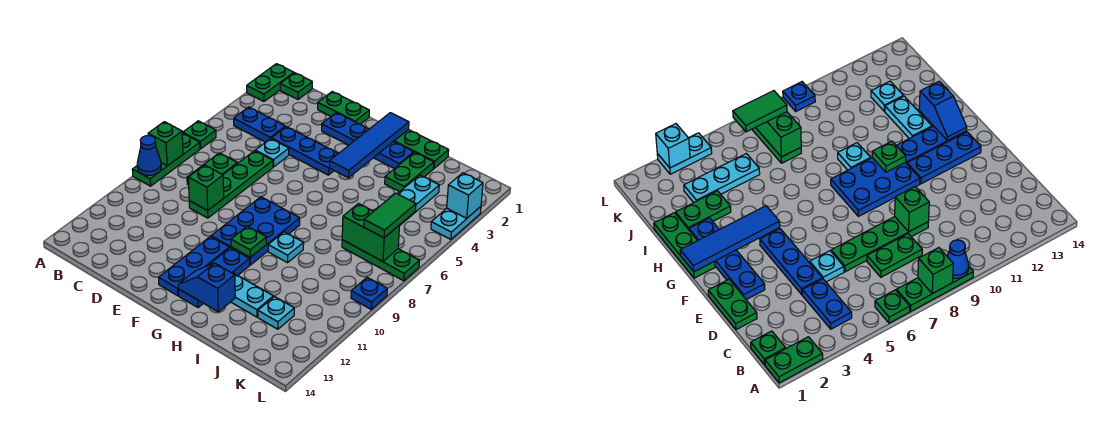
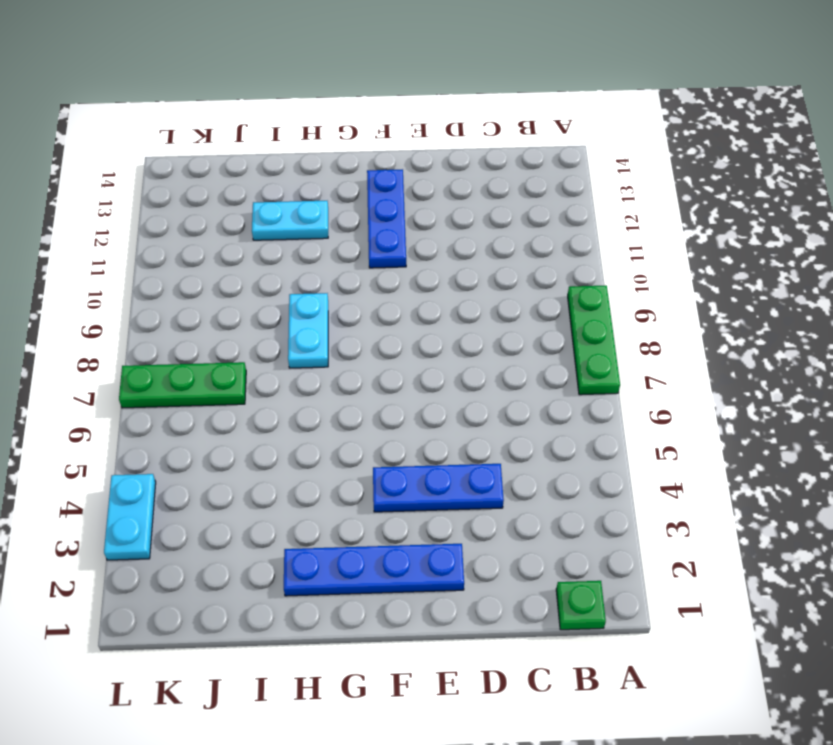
cyan 1x2 plate [288,293,328,368] -> cyan 1x1 plate [268,232,304,263]
none -> green 1x2 plate [247,64,294,101]
none -> green 1x1 plate [183,121,216,149]
none -> blue 1x2 plate [234,107,285,142]
none -> green 1x2 plate [187,153,238,185]

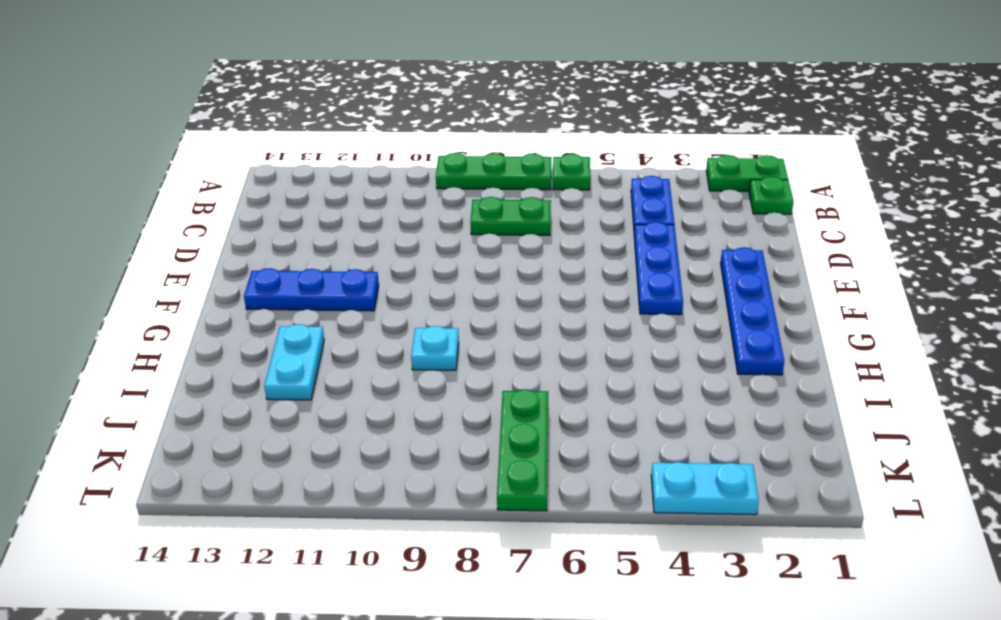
none -> green 1x2 plate [318,92,369,124]
none -> cyan 1x1 plate [255,138,289,167]
none -> green 1x4 plate [189,151,273,218]
none -> blue 2x3 plate [211,197,300,265]

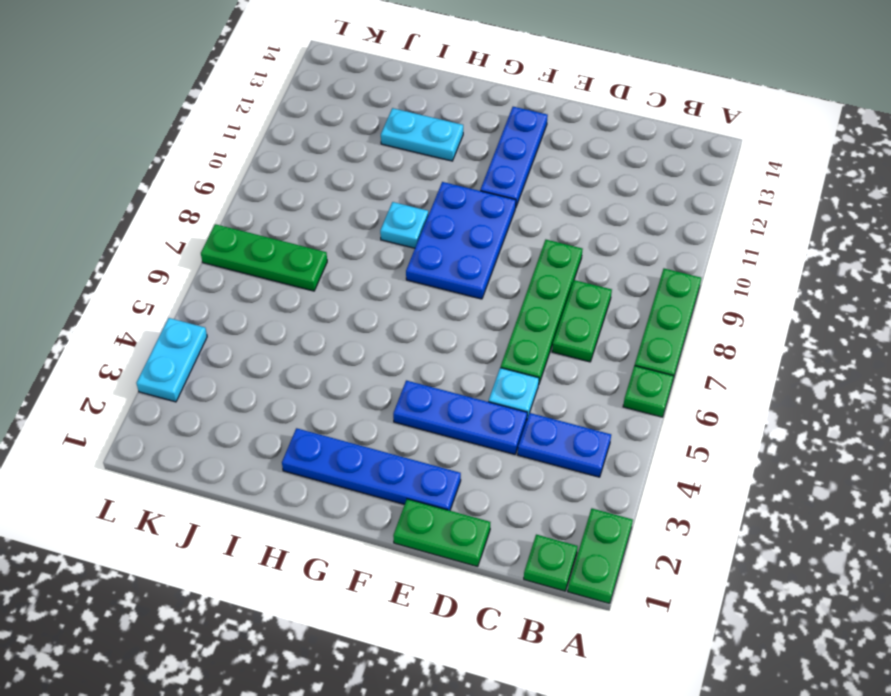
none -> green 1x3 plate [394,130,449,168]
none -> blue 1x3 plate [179,248,250,308]
none -> green 1x2 plate [385,152,434,192]
none -> cyan 1x3 plate [398,175,439,225]

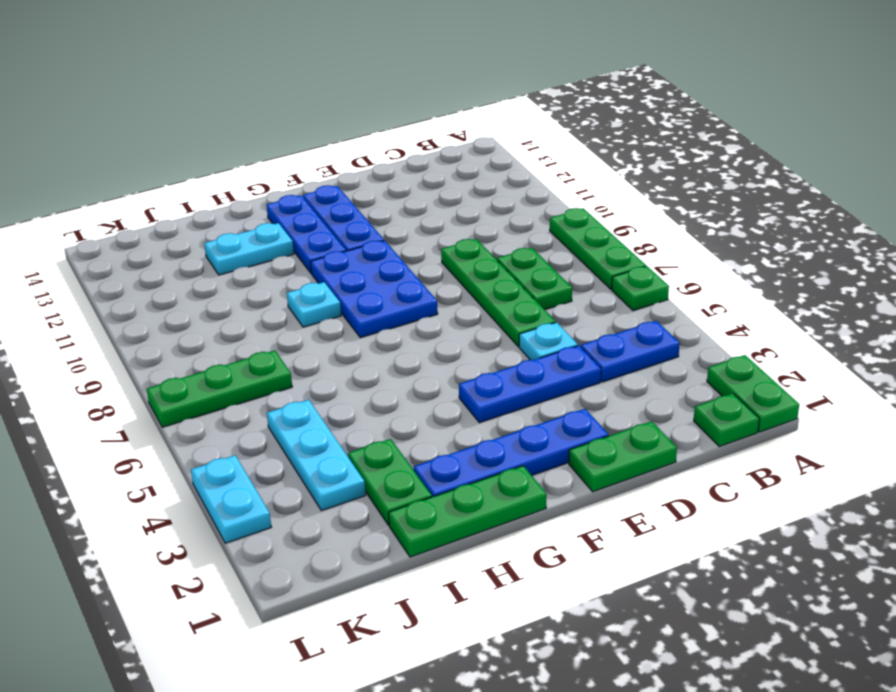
none -> cyan 1x1 plate [258,297,294,329]
none -> blue 1x1 plate [351,277,387,309]
none -> green 1x1 brick [148,122,183,166]
none -> blue 1x1 cone [137,136,161,175]

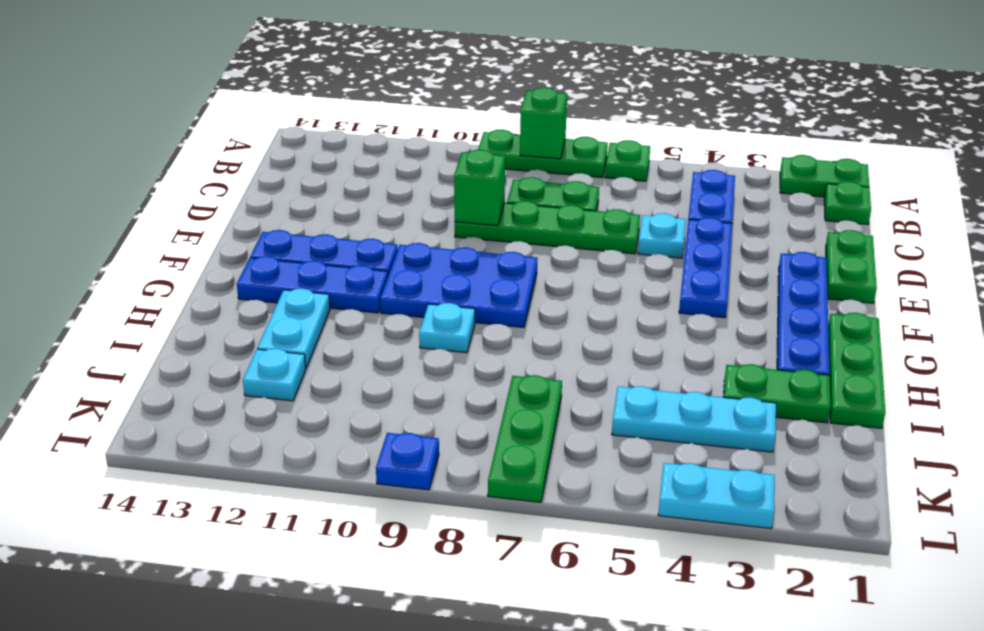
none -> blue 1x1 cone [137,136,161,175]
none -> blue 1x4 tile [330,113,409,178]
none -> green 1x1 plate [231,226,266,257]
none -> blue 1x2 slope [178,263,235,312]

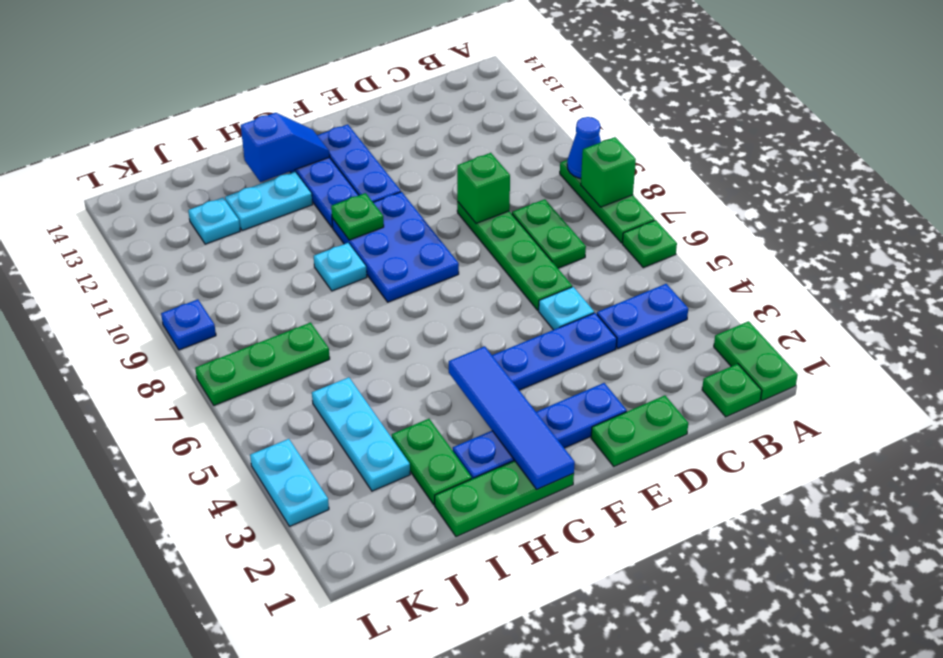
none -> green 1x2 brick [342,204,400,262]
none -> cyan 1x1 brick [447,173,483,218]
none -> green 1x2 tile [364,193,416,238]

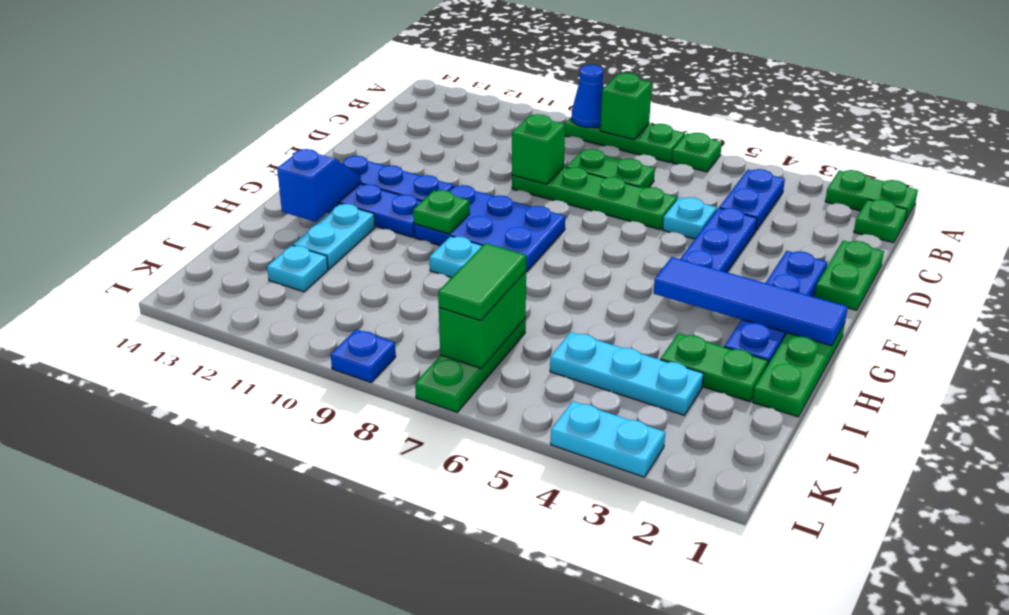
green 1x2 tile [438,243,526,321] -> green 1x2 tile turned to [364,193,416,238]
none -> cyan 1x1 brick [447,173,483,218]

